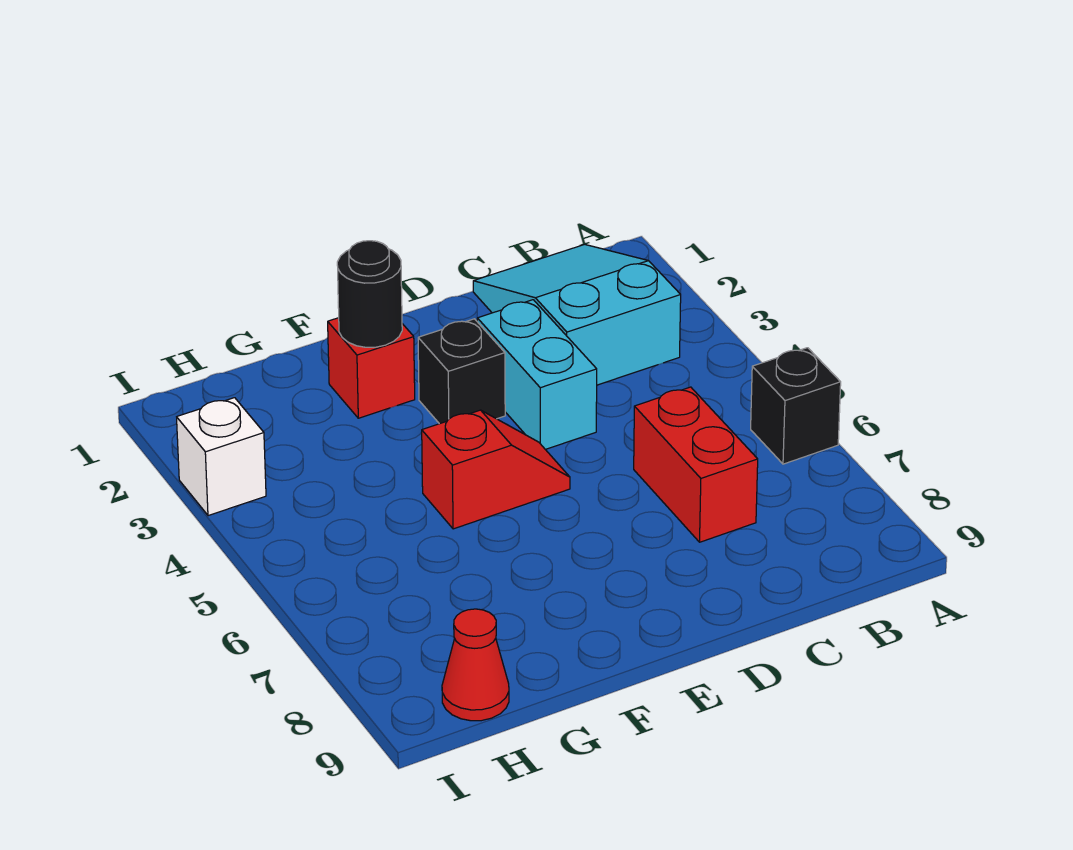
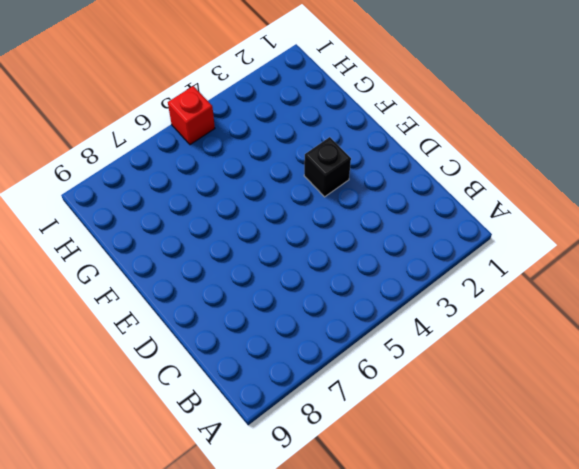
red 1x1 brick [168,86,215,145] -> red 1x1 brick moved to [328,318,415,418]
none -> black 1x1 brick [751,348,841,464]
none -> cyan 2x3 slope [473,244,681,385]

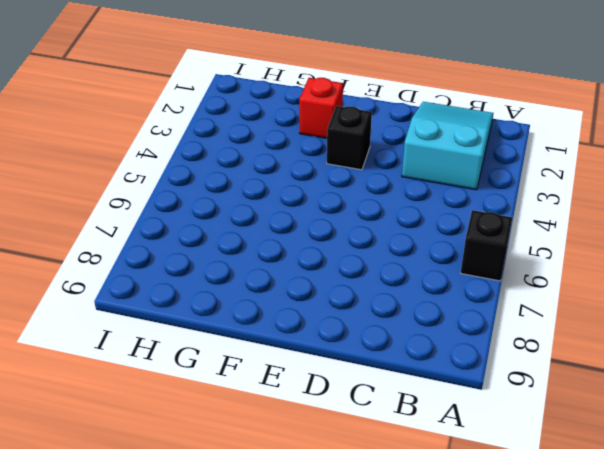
none -> red 1x2 brick [634,387,758,542]
none -> cyan 1x2 brick [477,300,597,449]

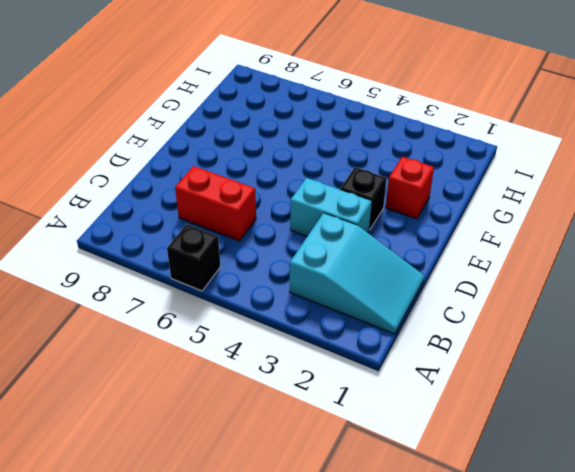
none -> red 1x2 slope [422,410,570,529]
none -> red 1x1 cone [442,609,509,721]

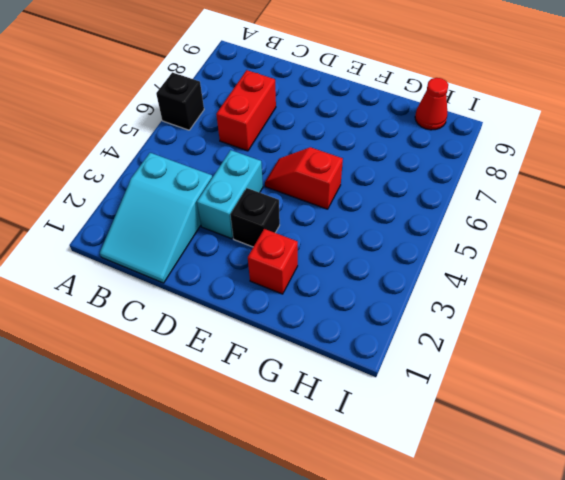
none -> white 1x1 brick [177,398,266,516]
none -> black 1x1 round brick [337,241,402,347]

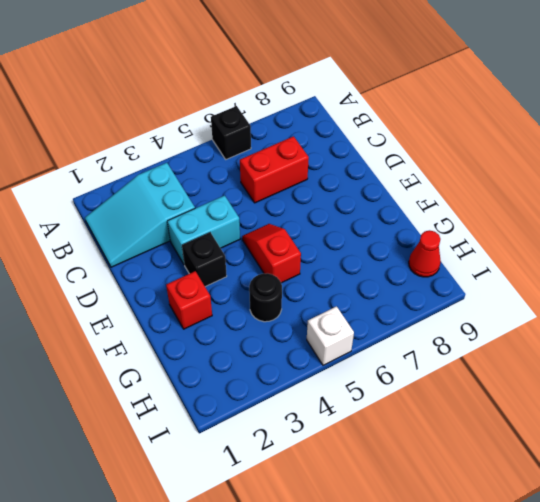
black 1x1 round brick [249,273,282,322] -> black 1x1 round brick moved to [337,241,402,347]
white 1x1 brick [307,306,354,365] -> white 1x1 brick moved to [177,398,266,516]

